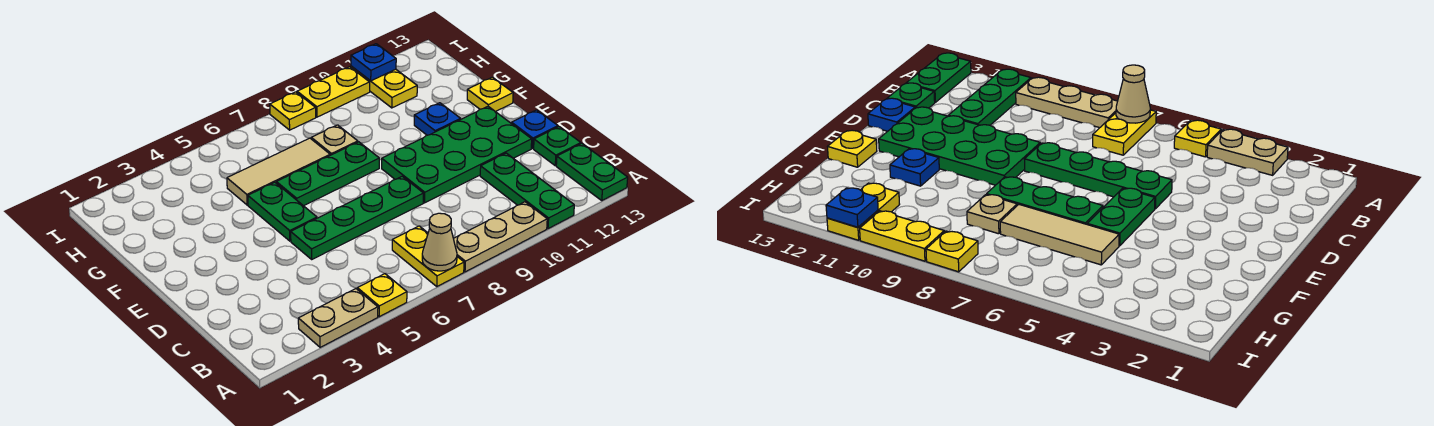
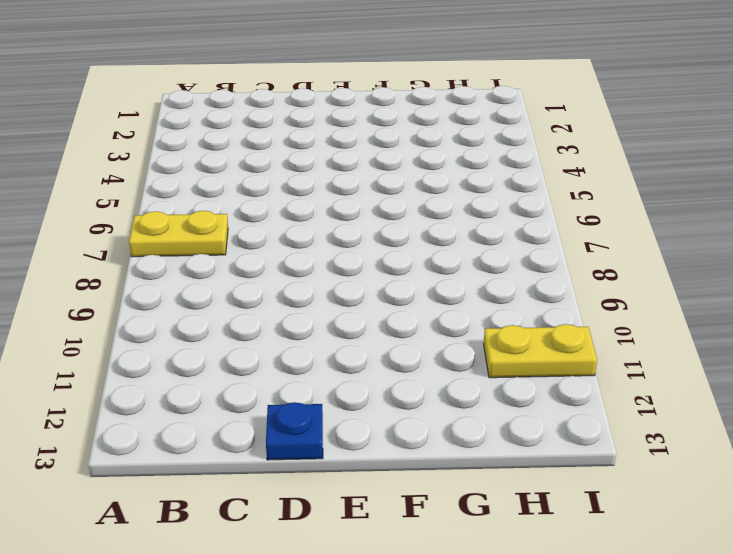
none -> tan 1x2 plate [298,289,378,347]
none -> yellow 1x1 plate [357,274,407,317]
none -> tan 1x3 plate [453,202,547,272]

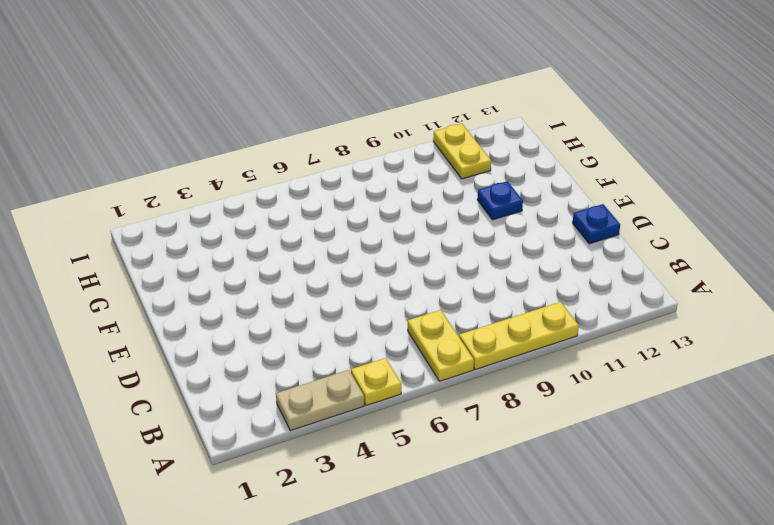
yellow 1x3 plate [459,302,579,369] -> tan 1x3 plate [453,202,547,272]
none -> green 1x3 plate [480,153,574,229]
none -> green 1x2 plate [556,144,628,200]
none -> green 1x1 plate [534,127,581,166]

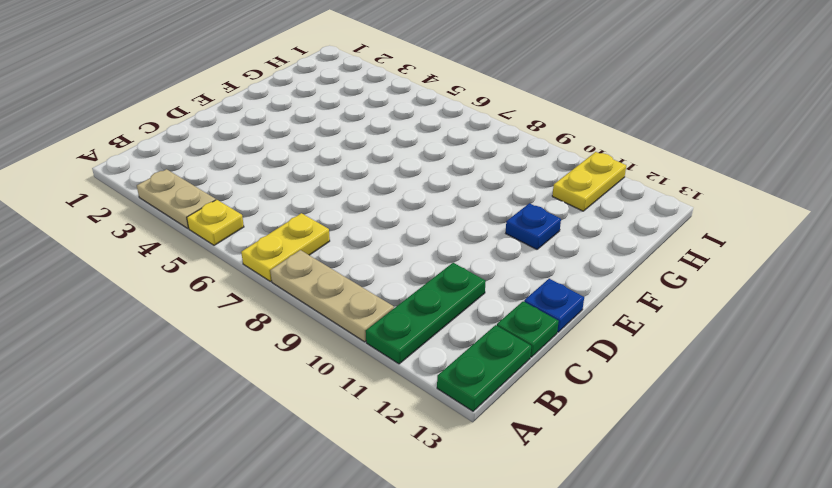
none -> green 1x4 plate [291,176,423,259]
none -> green 2x4 plate [382,106,532,203]
none -> green 1x2 plate [248,182,317,241]

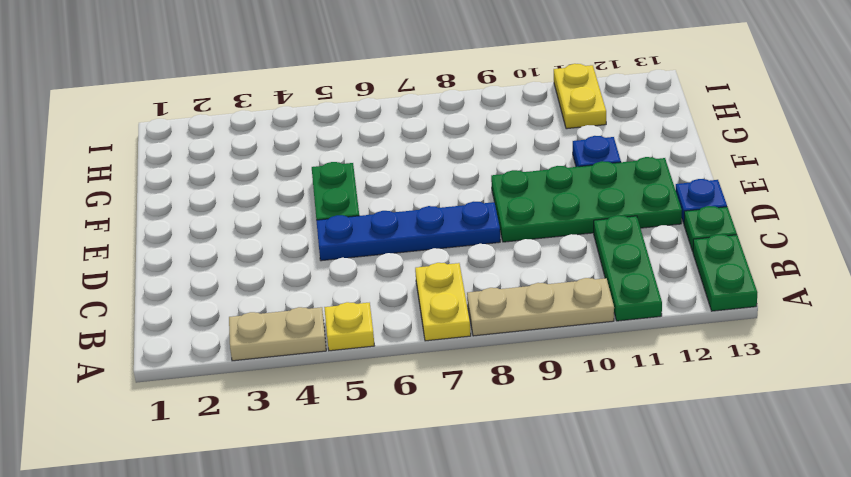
blue 1x4 plate [316,202,500,261] -> green 1x4 plate [291,176,423,259]
none -> green 1x3 plate [276,142,379,206]
none -> yellow 1x1 plate [467,77,513,112]
none -> tan 1x3 tile [227,138,330,205]

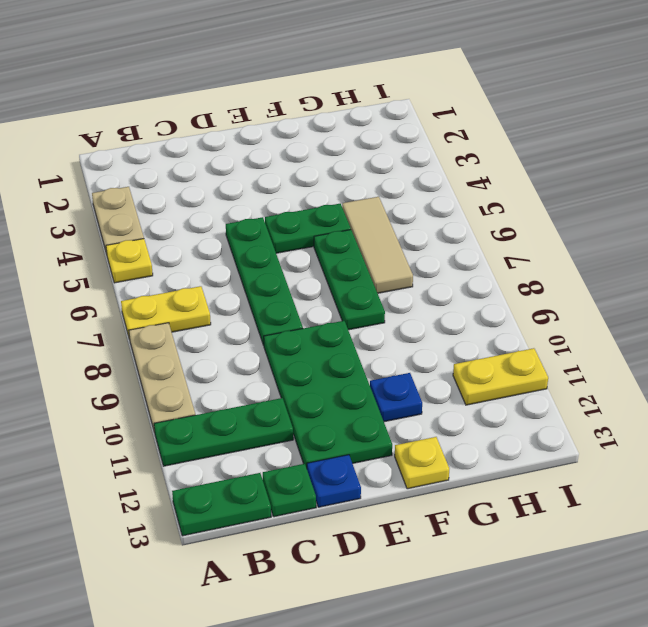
none -> tan 1x1 plate [311,125,358,155]
none -> yellow 1x1 plate [270,92,316,130]
none -> yellow 1x2 plate [297,67,370,117]

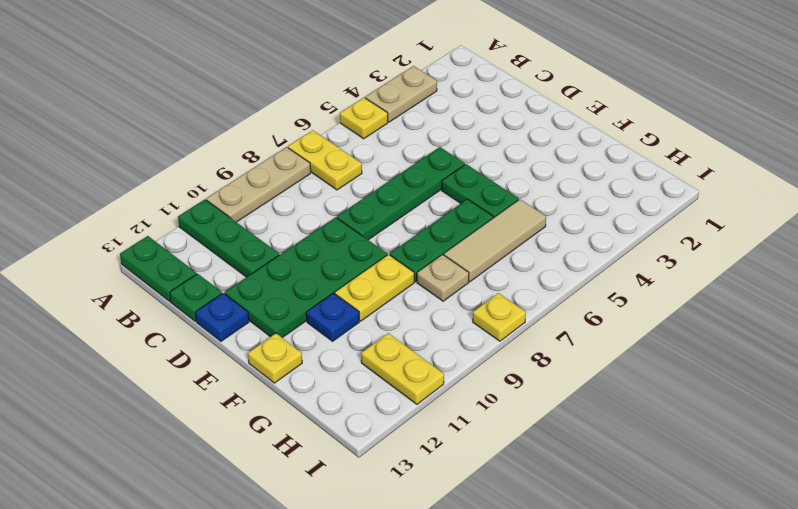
yellow 1x2 plate [335,255,414,321] -> yellow 1x2 plate moved to [297,67,370,117]
none -> tan 1x1 cone [422,213,457,271]
none -> blue 1x1 plate [351,44,396,81]

